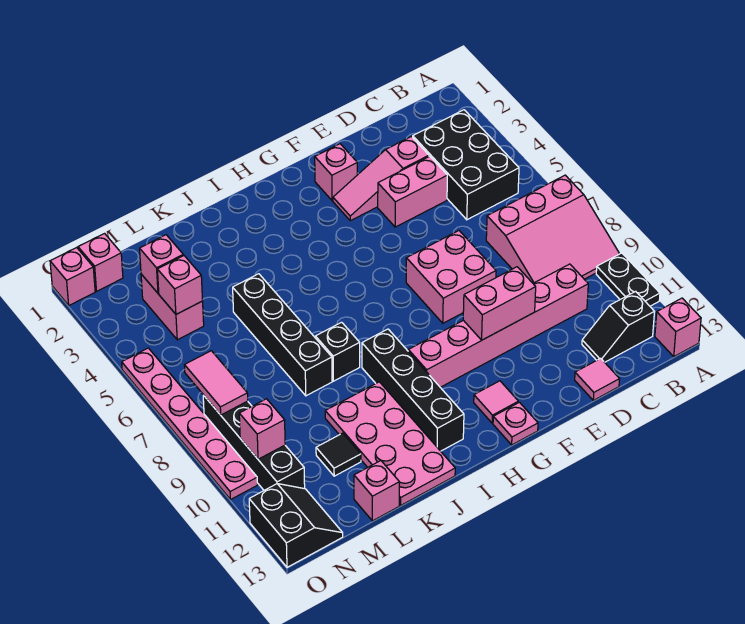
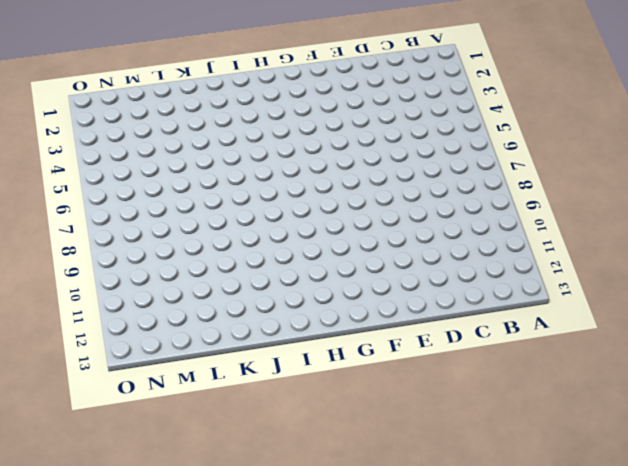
none -> pink 3x3 slope [486,175,619,283]
none -> black 1x2 plate [596,253,660,306]
none -> pink 1x1 brick [655,298,701,357]
none -> black 2x3 brick [413,110,519,220]

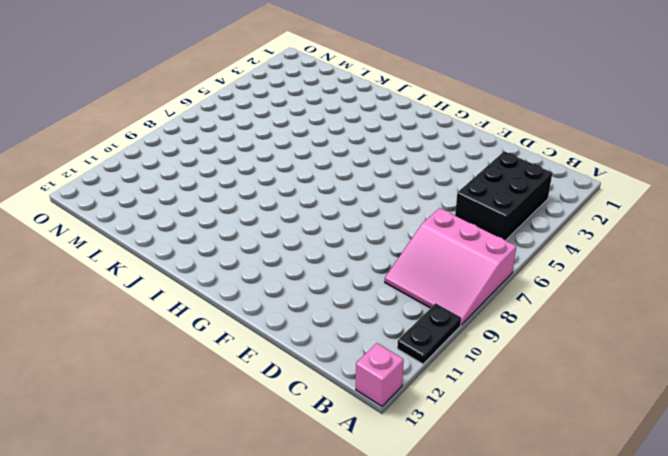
none -> black 1x2 slope [582,291,654,362]
none -> pink 1x6 brick [408,264,588,387]
none -> pink 1x3 slope [333,137,429,221]
none -> pink 1x2 brick [378,156,447,227]

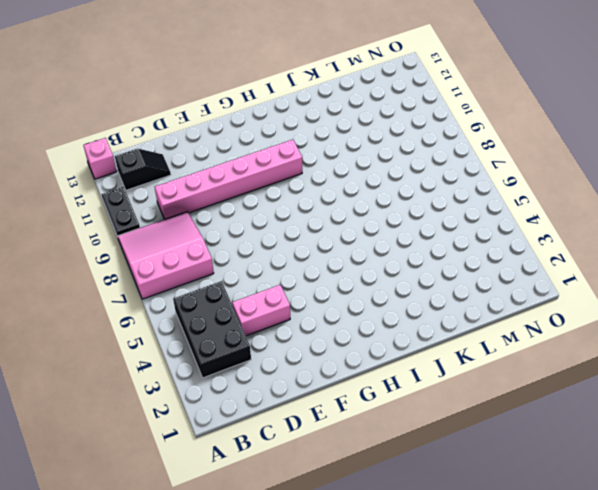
none -> pink 1x3 slope [333,137,429,221]
none -> pink 1x1 tile [575,358,619,400]
none -> pink 2x2 brick [406,231,496,323]
none -> pink 1x1 brick [315,144,357,201]

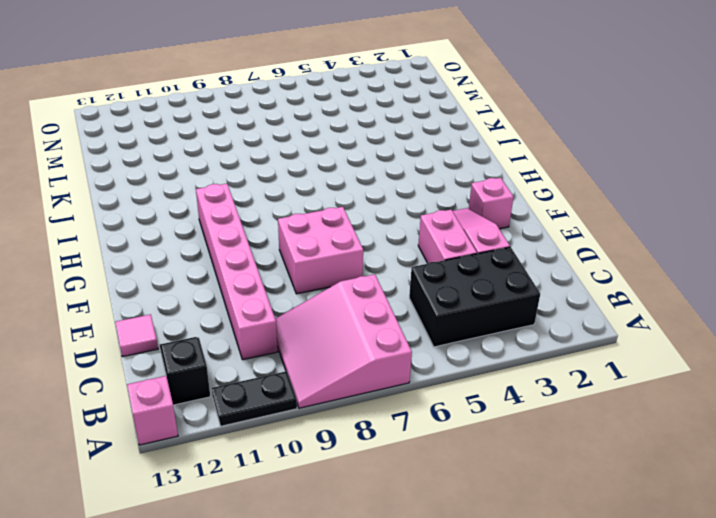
none -> pink 1x1 tile [474,381,518,423]
none -> pink 1x1 plate [493,402,538,445]
none -> black 1x4 brick [362,329,464,451]
none -> black 1x1 brick [315,322,360,381]

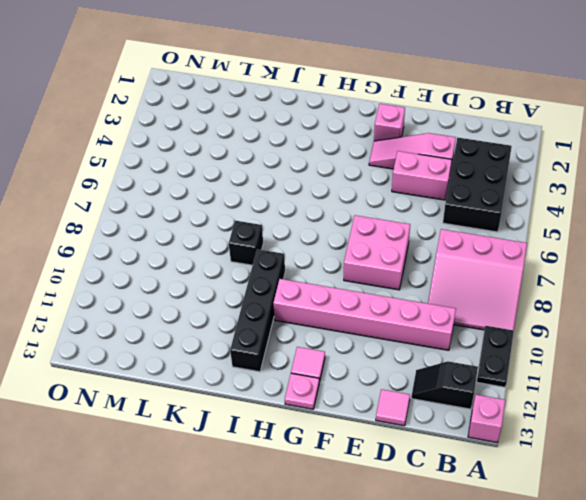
none -> pink 2x4 plate [325,382,455,505]
none -> black 1x4 brick [233,274,332,396]
none -> black 1x1 tile [316,433,361,476]
none -> pink 1x1 brick [354,461,399,521]

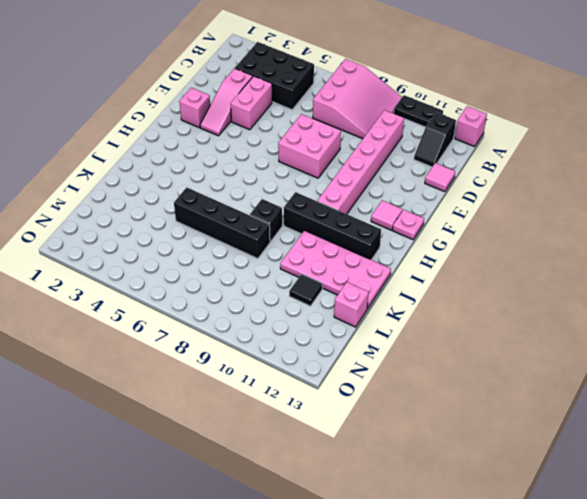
none -> pink 1x2 brick [141,274,204,340]
none -> pink 1x1 brick [78,234,123,291]
none -> black 1x4 brick [203,395,305,490]
none -> black 2x2 slope [249,484,343,567]

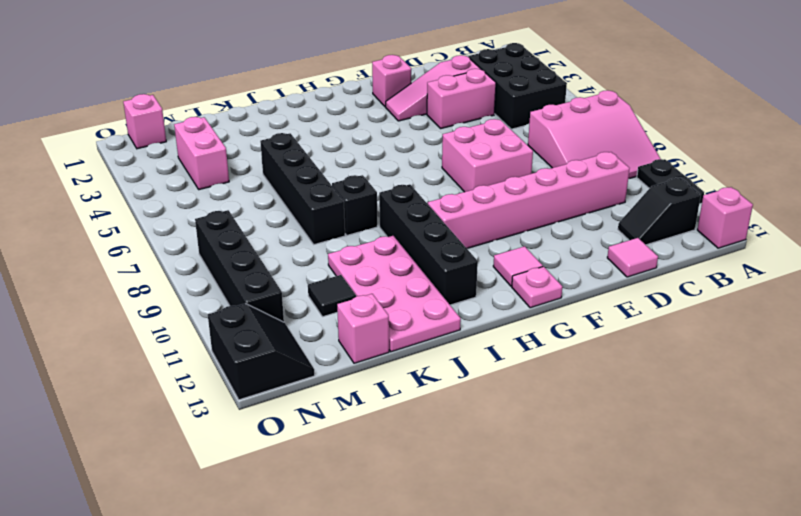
none -> pink 1x1 brick [50,248,95,305]
none -> pink 1x6 plate [122,348,258,500]
none -> pink 1x2 brick [463,267,536,340]
none -> pink 1x1 brick [140,235,183,293]

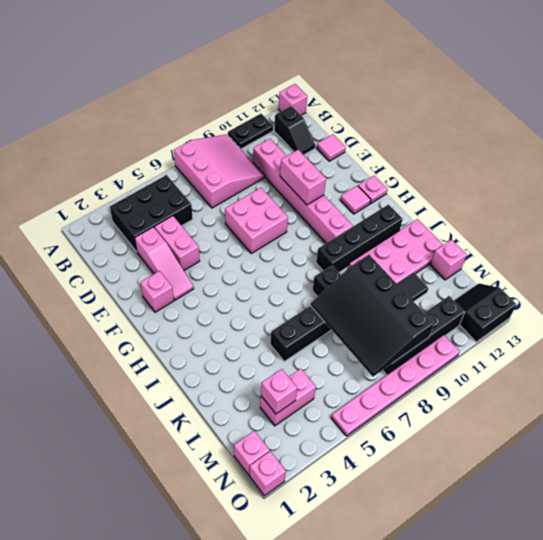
black 3x4 slope [310,255,434,377] -> pink 1x2 tile [185,351,248,415]
none -> pink 1x1 brick [157,256,203,314]
none -> pink 1x1 brick [239,399,285,459]

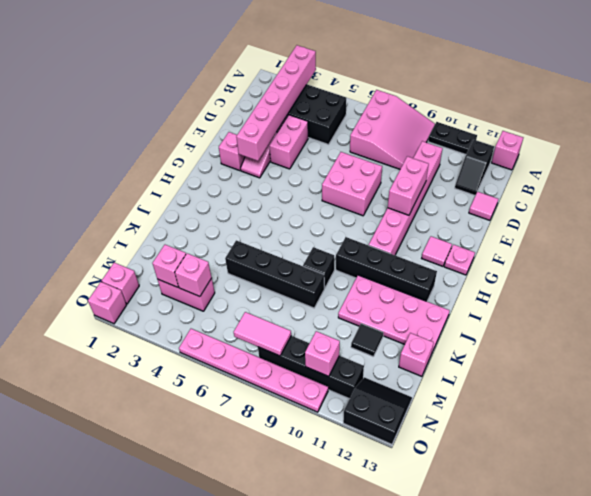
pink 1x6 brick [236,45,316,161] -> none

